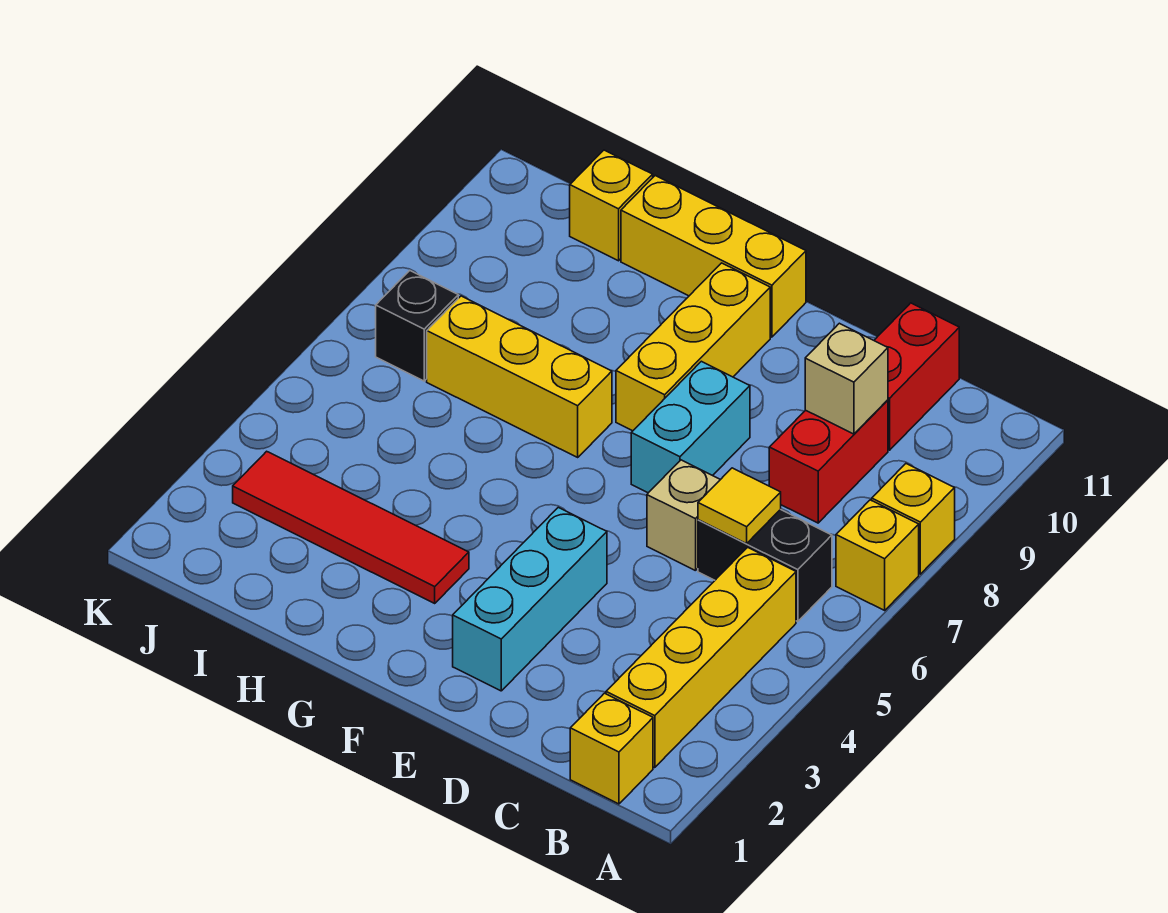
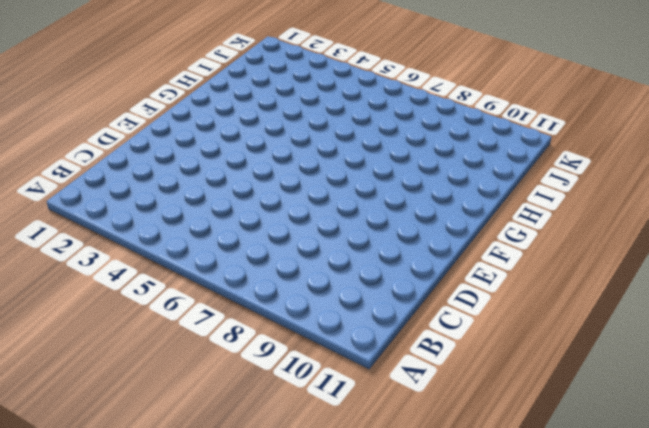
none -> yellow 1x1 brick [836,500,919,610]
none -> yellow 1x1 brick [872,464,955,574]
none -> yellow 1x1 brick [570,693,653,804]

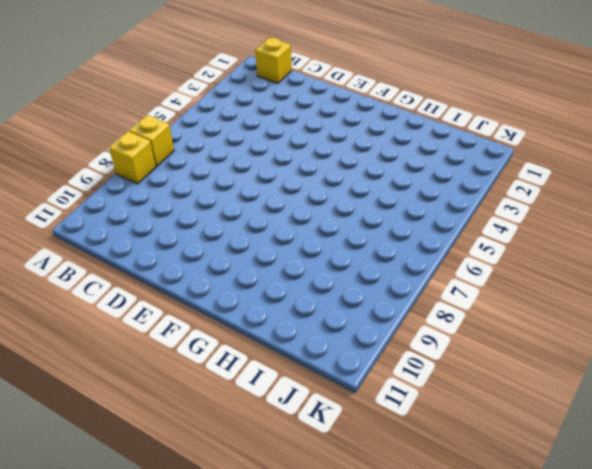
none -> yellow 1x4 brick [606,547,796,768]
none -> black 1x2 brick [698,509,832,622]
none -> red 1x2 brick [769,400,888,523]

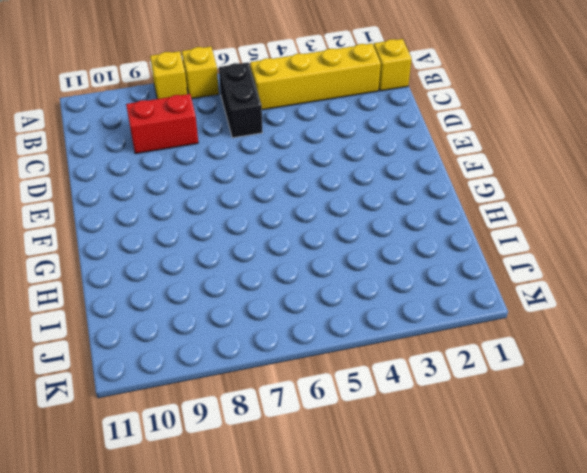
none -> red 1x2 brick [874,303,959,450]
none -> tan 1x1 brick [647,460,720,571]
none -> cyan 1x3 brick [453,507,607,691]

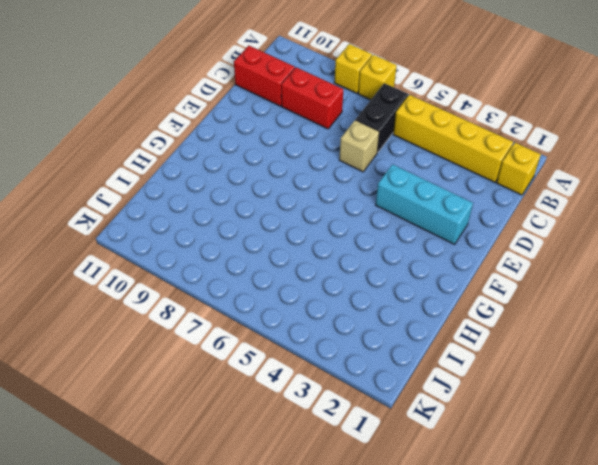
none -> cyan 1x2 brick [631,361,750,493]
none -> yellow 1x3 brick [616,263,770,431]
none -> yellow 1x3 brick [621,176,806,337]

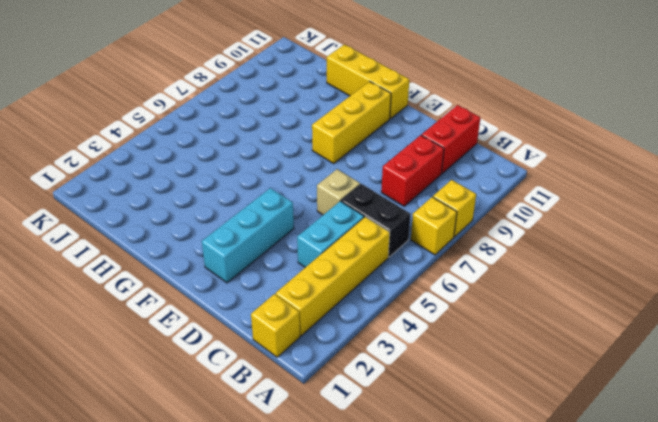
cyan 1x2 brick [297,201,364,267] -> cyan 1x2 brick moved to [631,361,750,493]
none -> red 1x4 tile [233,451,469,603]
none -> yellow 1x3 brick [427,296,612,457]
none -> yellow 1x1 brick [570,150,653,261]

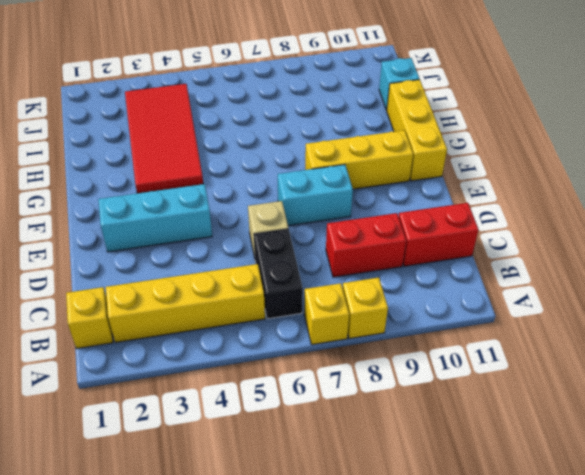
red 2x4 tile [125,84,203,193] -> red 1x4 tile [233,451,469,603]
cyan 1x1 brick [379,58,419,110] -> yellow 1x1 brick [570,150,653,261]
none -> yellow 1x3 brick [427,296,612,457]
none -> black 1x1 brick [376,271,458,381]
none -> yellow 1x1 tile [698,468,781,544]

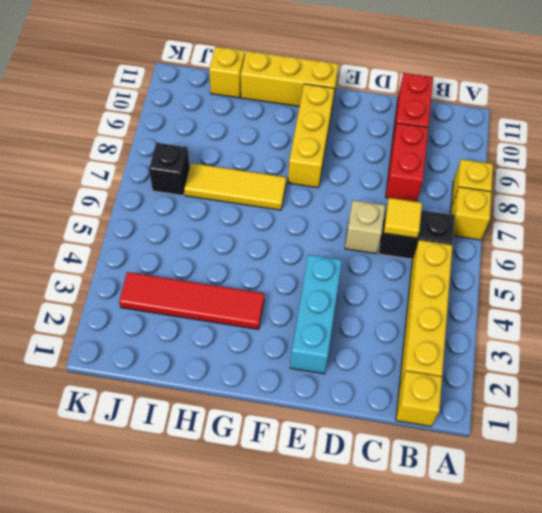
yellow 1x3 tile [184,163,287,210] -> yellow 1x3 brick [427,296,612,457]
none -> cyan 1x2 brick [631,361,750,493]
none -> tan 1x1 brick [805,323,888,434]

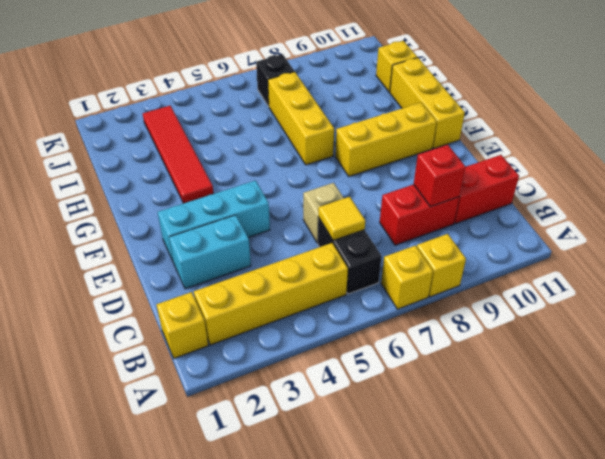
red 1x1 brick [414,145,466,207] -> tan 1x1 brick [805,323,888,434]
cyan 1x2 brick [169,215,251,289] -> cyan 1x2 brick moved to [631,361,750,493]

